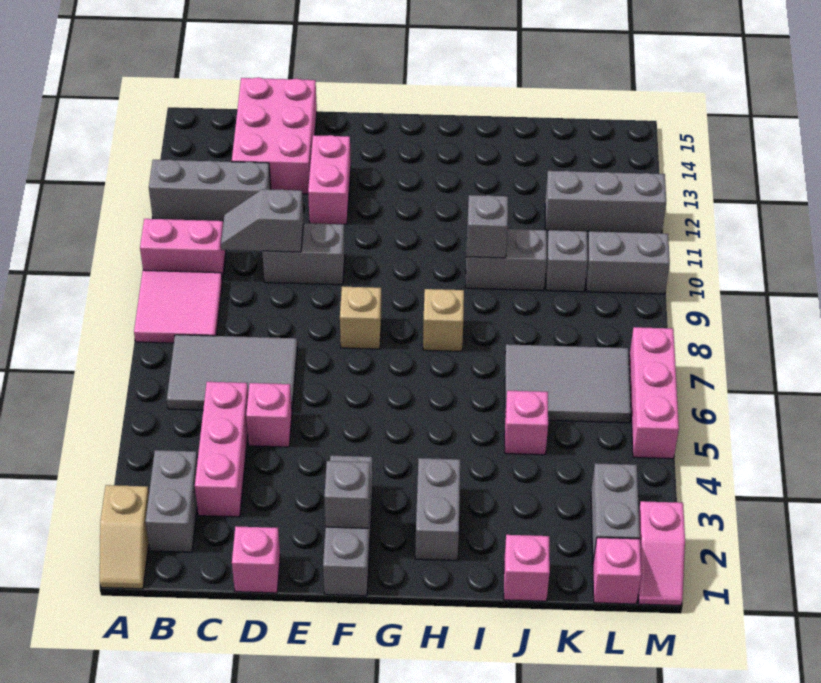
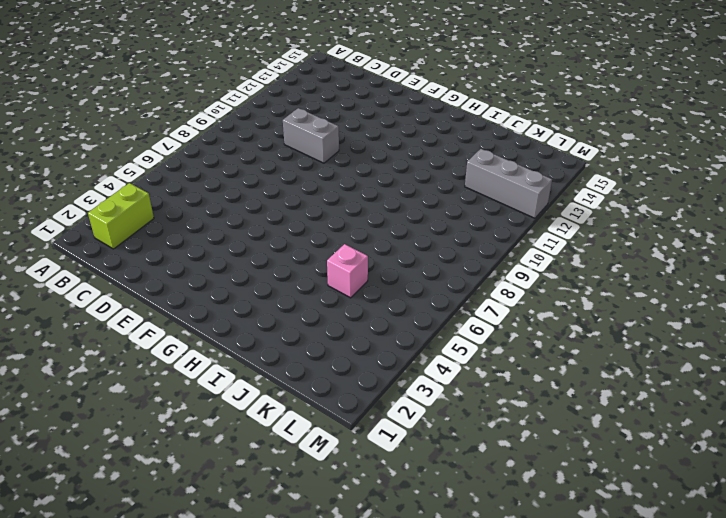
lime 1x2 brick [88,183,154,249] -> grey 1x2 brick [145,450,198,552]
none -> tan 1x2 slope [100,485,149,589]
none -> pink 2x2 tile [134,270,222,343]
none -> pink 1x2 brick [140,219,226,281]
none -> grey 1x3 brick [149,160,271,221]

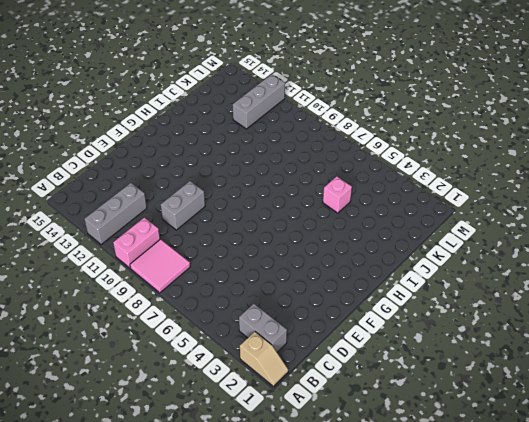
none -> grey 2x3 tile [167,335,297,410]
none -> pink 1x3 brick [195,382,248,517]
none -> pink 2x3 brick [232,77,317,194]
none -> pink 1x1 brick [232,526,280,593]

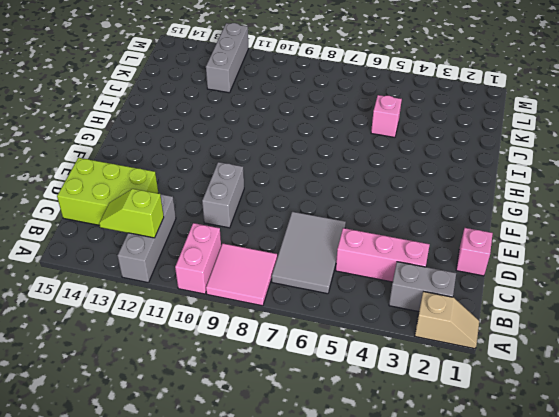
lime 1x2 slope [99,189,164,238] -> none
lime 2x3 brick [57,158,158,225] -> pink 2x3 brick [232,77,317,194]
none -> pink 1x1 brick [246,383,292,447]
none -> pink 1x2 brick [308,135,351,224]
none -> grey 1x3 brick [323,456,373,596]
none -> tan 1x1 brick [340,287,381,349]

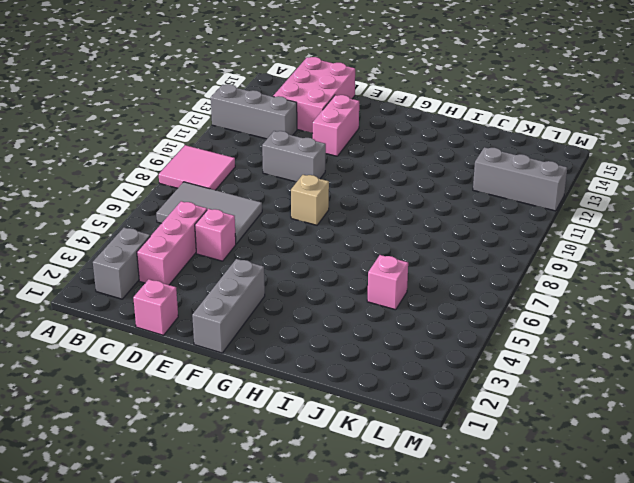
none -> tan 1x2 slope [100,485,149,589]
none -> pink 1x2 brick [140,219,226,281]
none -> grey 1x2 brick [415,458,460,561]
none -> tan 1x1 brick [423,289,464,352]

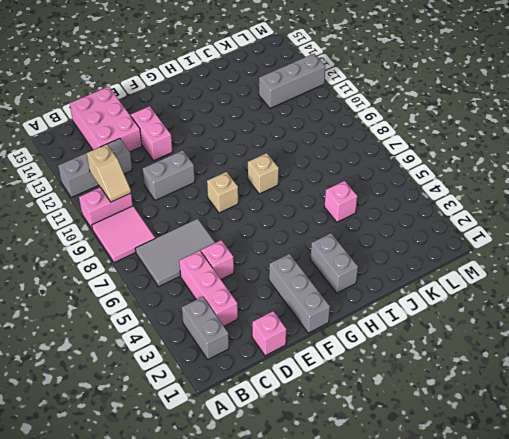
tan 1x2 slope [87,144,131,202] -> tan 1x2 slope moved to [100,485,149,589]
none -> grey 1x2 brick [465,229,547,291]
none -> pink 1x1 brick [504,535,550,601]
none -> grey 2x3 tile [505,344,631,423]
none -> grey 1x1 brick [546,230,588,292]

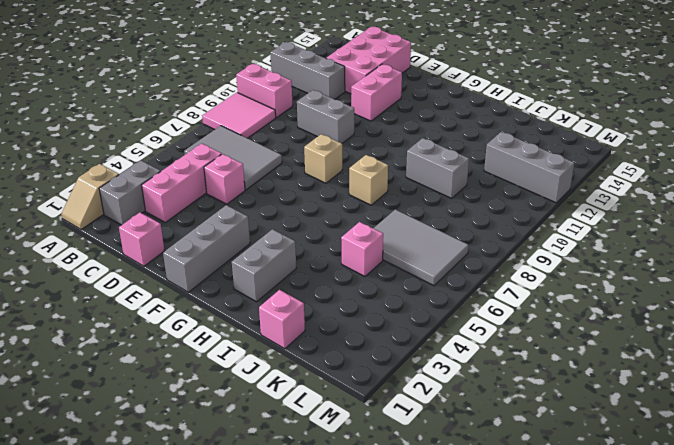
none -> grey 1x1 brick [546,230,588,292]
none -> pink 1x1 brick [593,538,641,604]
none -> grey 1x2 brick [591,463,640,561]
none -> grey 1x2 brick [586,231,670,294]

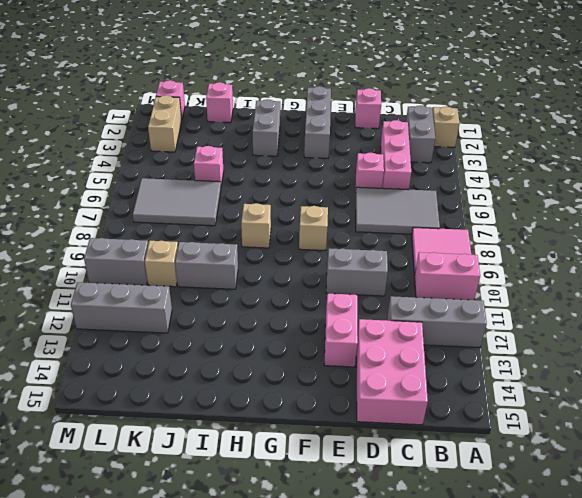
tan 1x1 brick [145,241,178,287] -> grey 1x1 brick [546,230,588,292]
tan 1x2 brick [148,95,182,152] -> grey 1x2 brick [591,463,640,561]
none -> pink 1x2 slope [638,501,685,605]
none -> pink 1x3 brick [629,327,679,459]
none -> grey 1x2 slope [221,189,304,252]
none -> grey 1x1 brick [324,461,370,528]

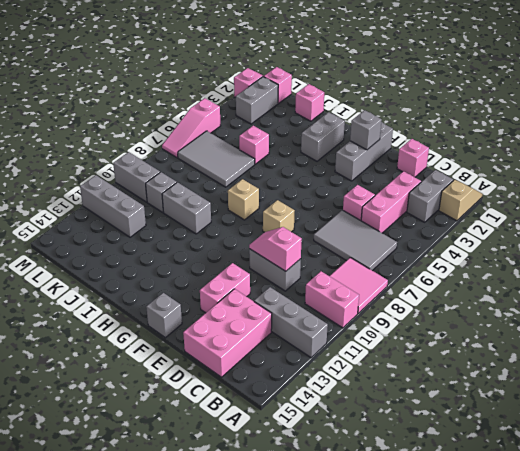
pink 1x2 slope [249,227,302,271] -> grey 1x2 slope [221,189,304,252]
grey 1x1 brick [146,293,182,338] -> grey 1x1 brick moved to [467,195,508,258]
pink 1x3 slope [162,98,220,158] -> pink 1x3 brick [629,327,679,459]

